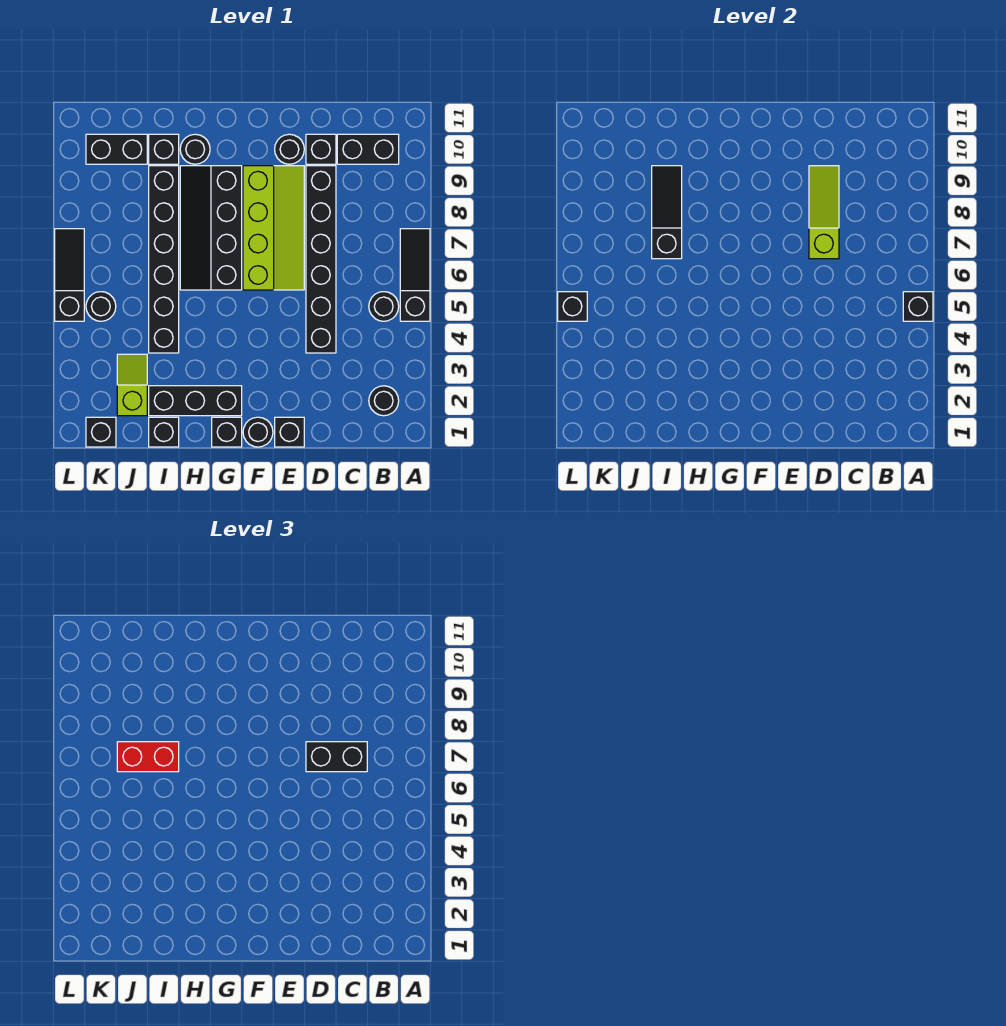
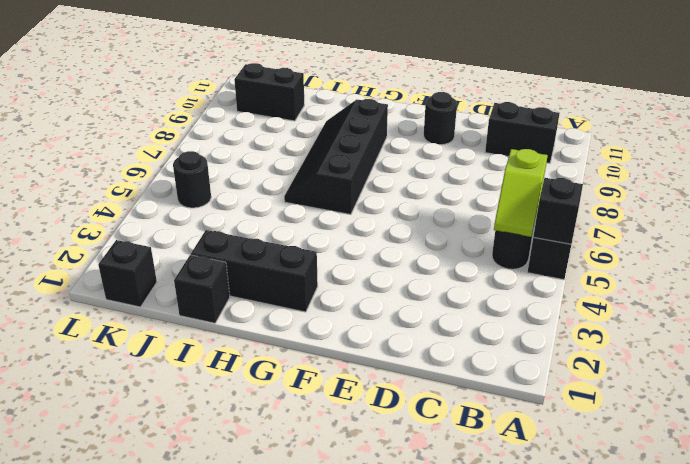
lime 1x2 slope [494,149,548,237] -> lime 1x2 slope turned to [117,354,147,416]
none -> black 1x1 round brick [369,386,399,416]
none -> black 1x6 brick [306,166,336,353]
none -> black 1x1 brick [306,134,336,164]

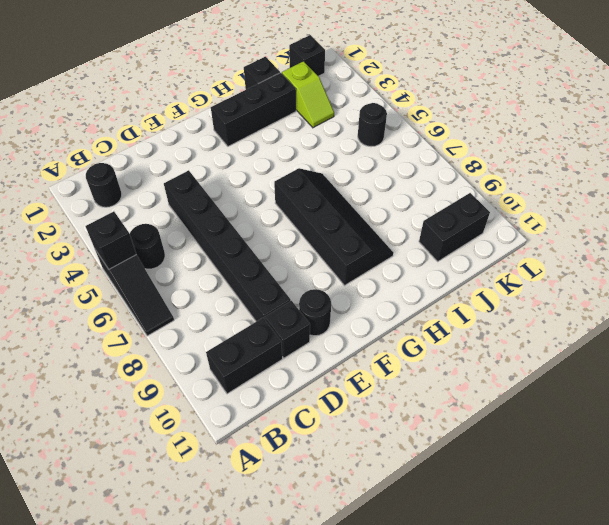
none -> black 1x1 brick [275,417,304,447]
none -> lime 2x4 slope [243,166,304,290]
none -> black 1x1 round brick [243,417,273,447]

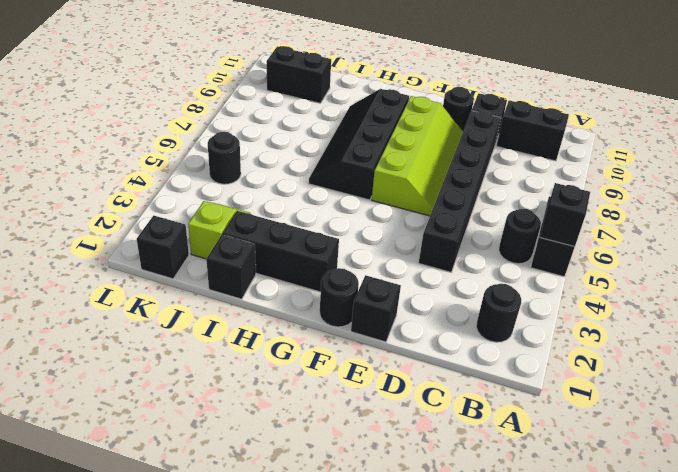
none -> black 1x1 brick [212,417,242,447]
none -> black 1x1 round brick [180,134,210,164]
none -> black 1x6 brick [149,166,179,353]

